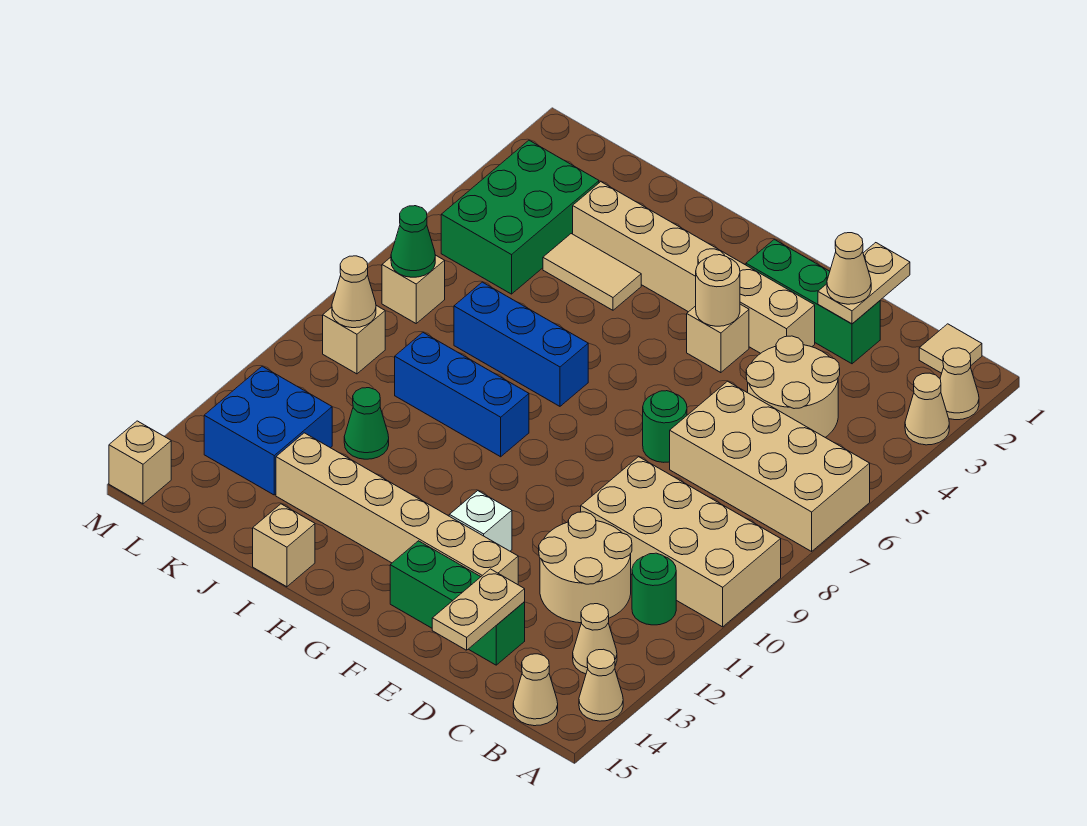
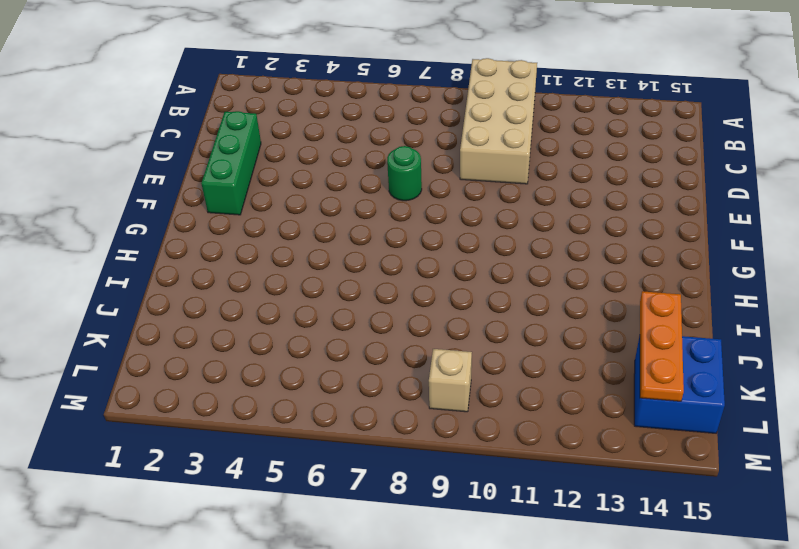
orange 1x3 plate [640,291,684,401] -> none
blue 2x2 brick [634,336,725,433] -> blue 2x2 brick moved to [204,366,332,495]
none -> tan 1x1 cone [940,348,979,420]
none -> tan 1x1 cone [905,373,949,445]
none -> tan 2x4 brick [670,381,870,551]
none -> tan 1x1 cone [579,649,623,721]

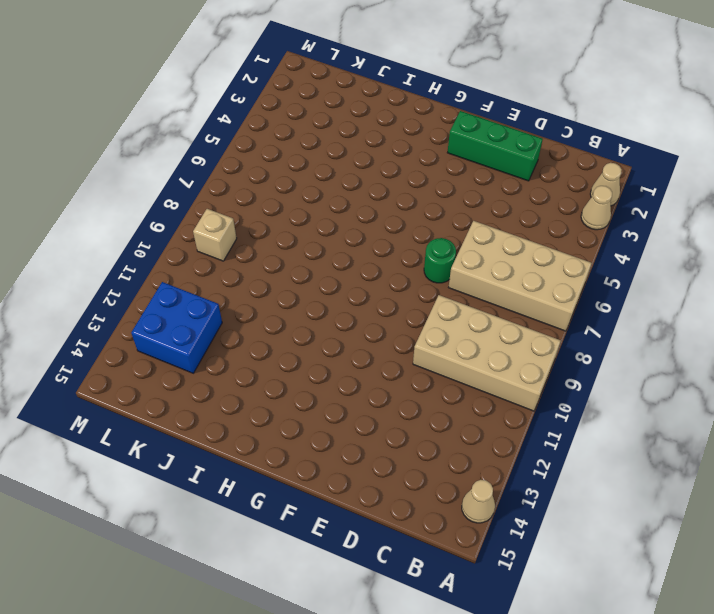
none -> tan 1x1 tile [919,324,982,373]
none -> green 1x1 round brick [632,553,676,625]
none -> tan 1x1 cone [573,604,617,674]
none -> tan 1x1 cone [513,654,558,726]

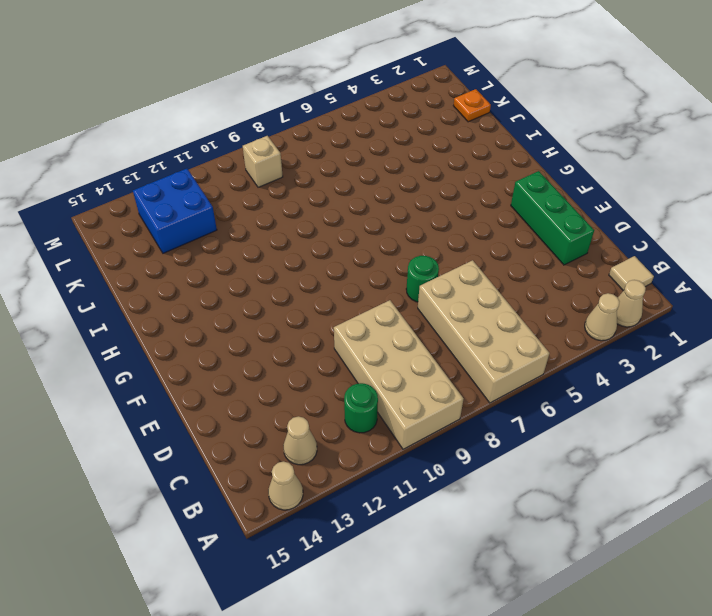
orange 1x1 plate [453,89,491,122] -> none
none -> tan 1x1 cone [513,654,558,726]
none -> tan 2x2 round brick [746,336,840,437]
none -> tan 2x2 round brick [539,512,632,623]
none -> green 1x3 brick [390,541,525,665]

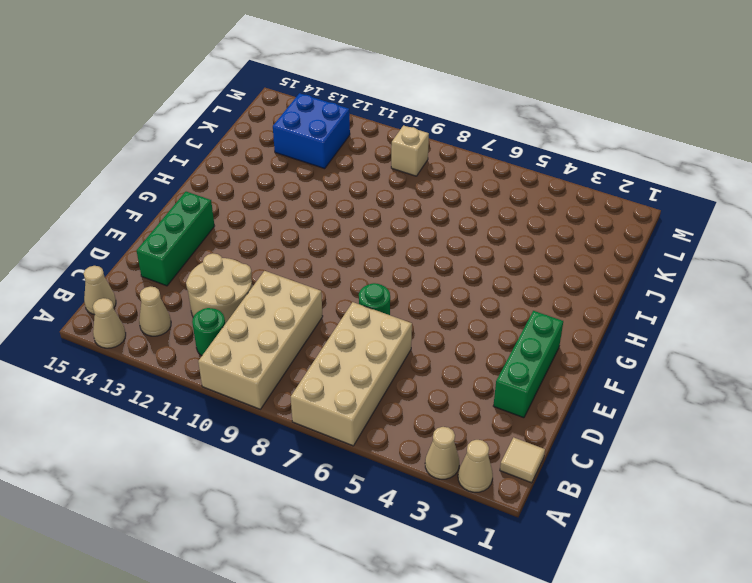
none -> tan 2x2 round brick [746,336,840,437]
none -> tan 1x6 brick [573,182,815,353]
none -> tan 1x6 brick [276,433,518,585]
none -> tan 1x1 brick [687,304,749,373]

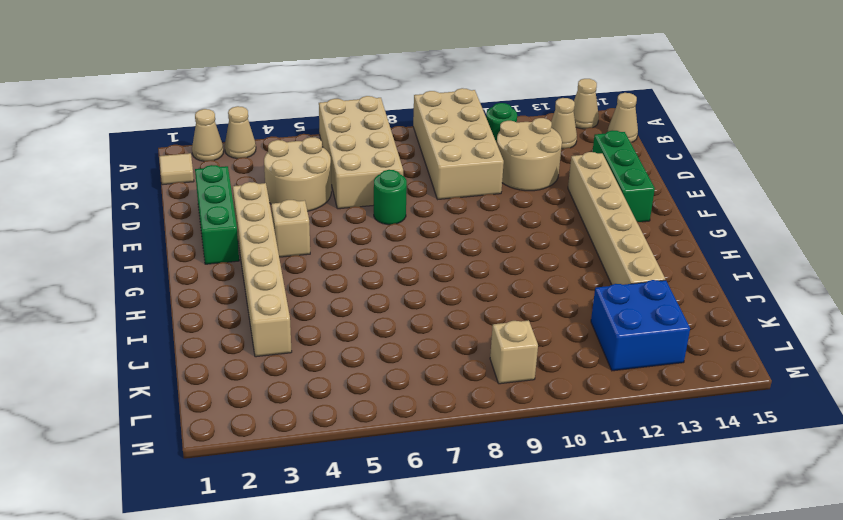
none -> white 1x1 brick [449,491,512,551]
none -> blue 1x3 brick [454,282,588,406]
none -> blue 1x3 brick [395,333,529,457]
none -> tan 1x2 tile [543,234,641,310]

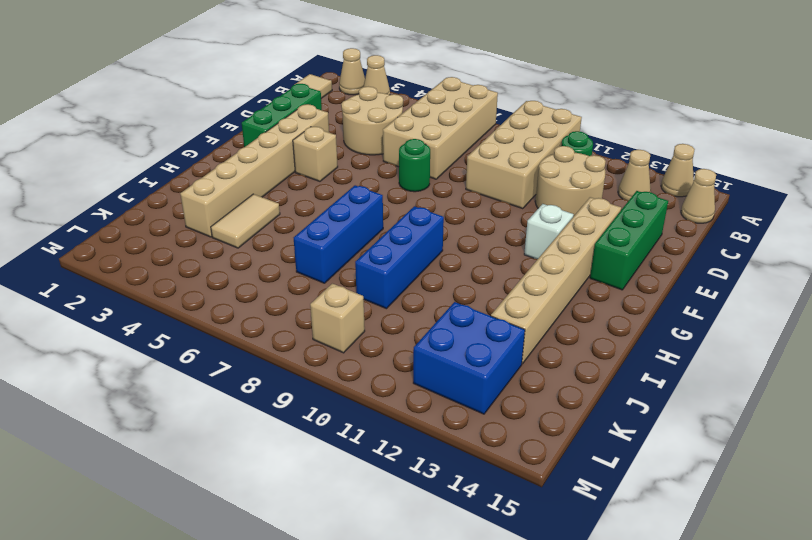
none -> tan 1x1 brick [253,504,315,587]
none -> green 1x1 cone [344,388,389,459]
none -> green 2x3 brick [441,140,599,294]
none -> tan 1x1 brick [382,255,445,323]

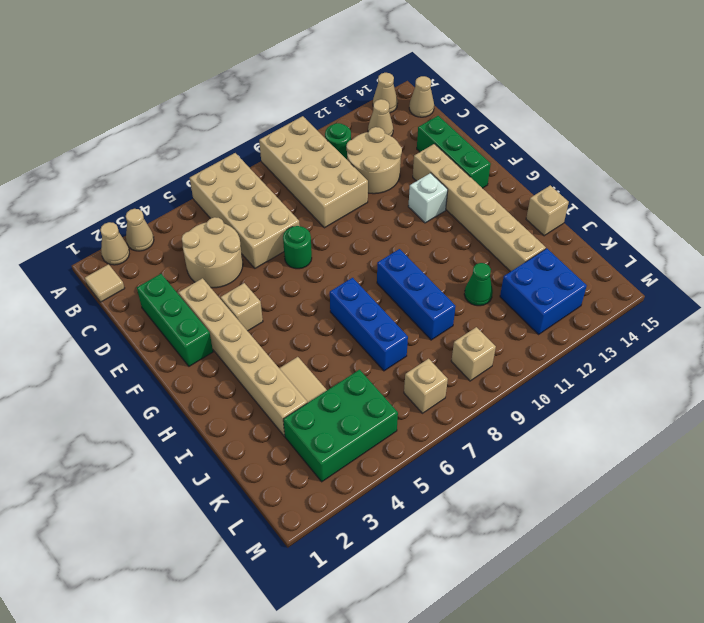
none -> tan 1x1 brick [109,421,171,504]
none -> tan 1x2 plate [818,243,910,324]
none -> tan 1x2 plate [432,569,525,650]
none -> tan 1x1 round brick [696,255,740,326]

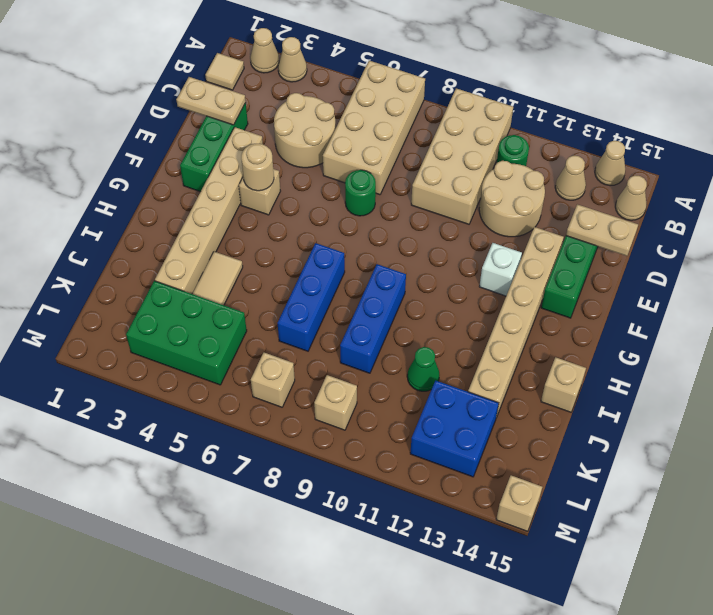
none -> green 1x1 cone [391,206,435,277]
none -> tan 1x1 cone [332,256,376,328]
none -> tan 1x1 cone [827,233,871,304]

